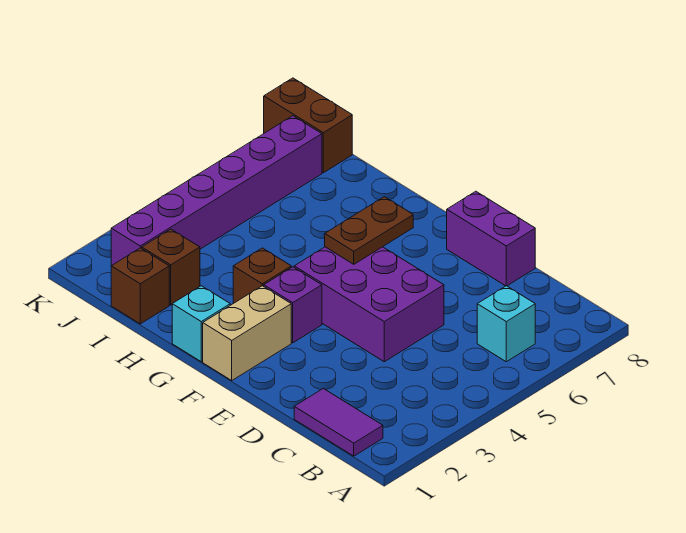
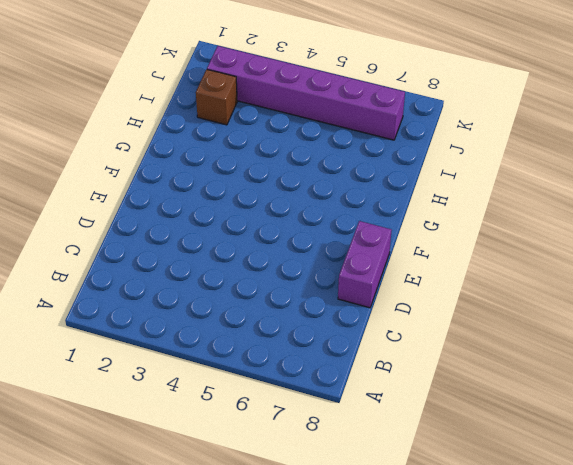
none -> purple 1x2 tile [294,388,383,456]
none -> cyan 1x1 brick [477,286,535,362]
none -> purple 2x3 brick [294,247,444,362]

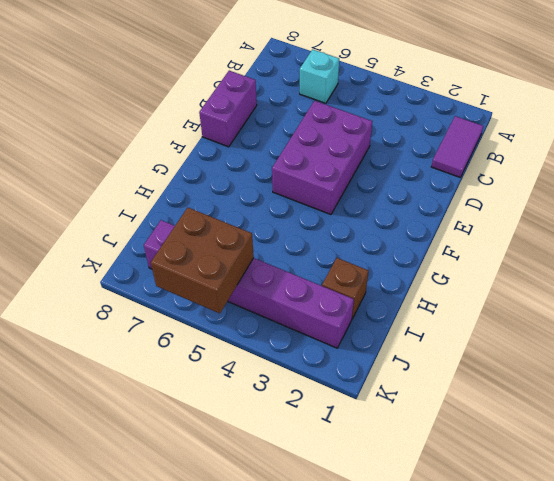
brown 2x2 brick [151,208,254,313] -> none
none -> tan 1x2 brick [203,286,291,380]
none -> purple 1x1 brick [264,267,322,343]
none -> cyan 1x1 brick [172,286,230,362]

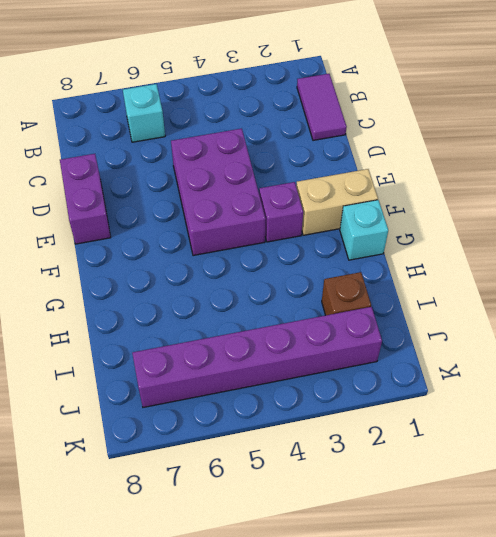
none -> brown 1x1 brick [233,248,291,303]
none -> brown 1x1 brick [111,248,169,324]
none -> brown 1x2 brick [264,78,352,173]

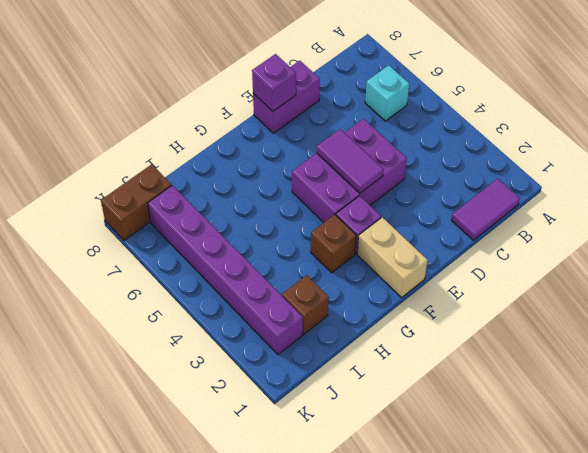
purple 1x2 tile [317,129,383,193] -> none
purple 1x1 brick [252,54,296,111] -> none
none -> cyan 1x1 brick [172,286,230,362]
none -> brown 1x1 brick [111,248,169,324]
none -> brown 1x2 plate [325,197,413,264]

